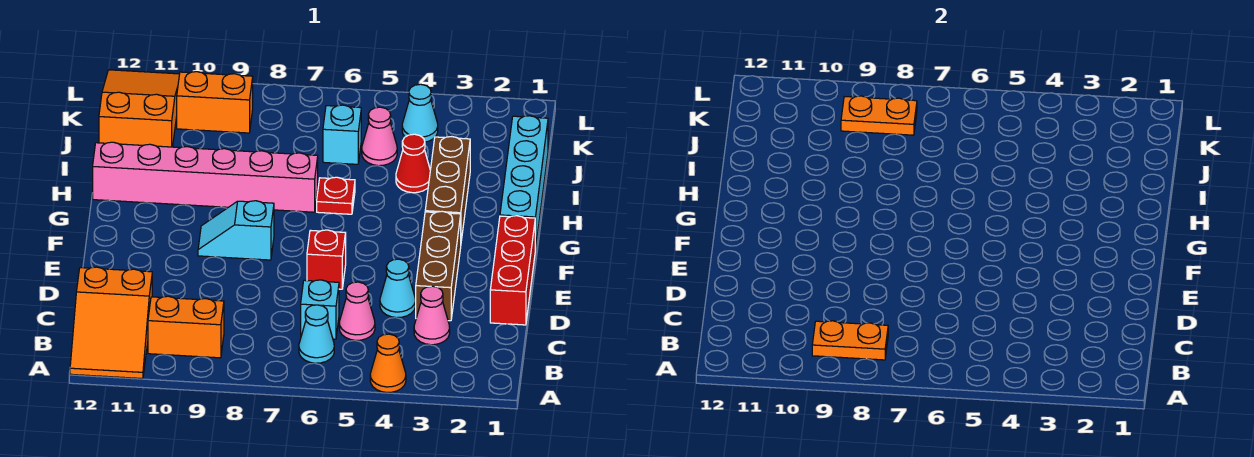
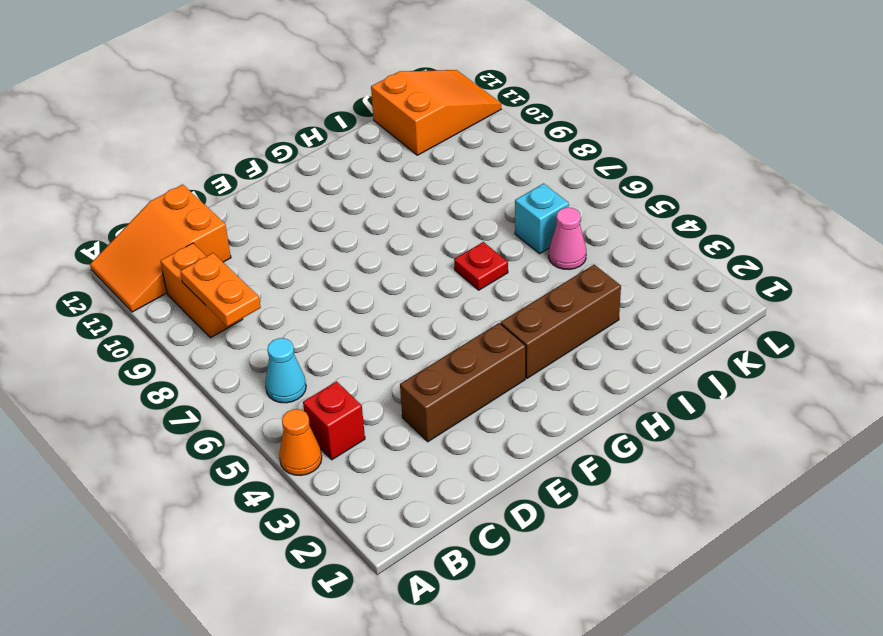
red 1x1 brick [303,381,365,460] -> red 1x1 brick moved to [307,230,346,289]
none -> pink 1x1 cone [414,286,450,345]
none -> pink 1x1 cone [339,282,375,340]
none -> cyan 1x1 brick [301,280,339,339]

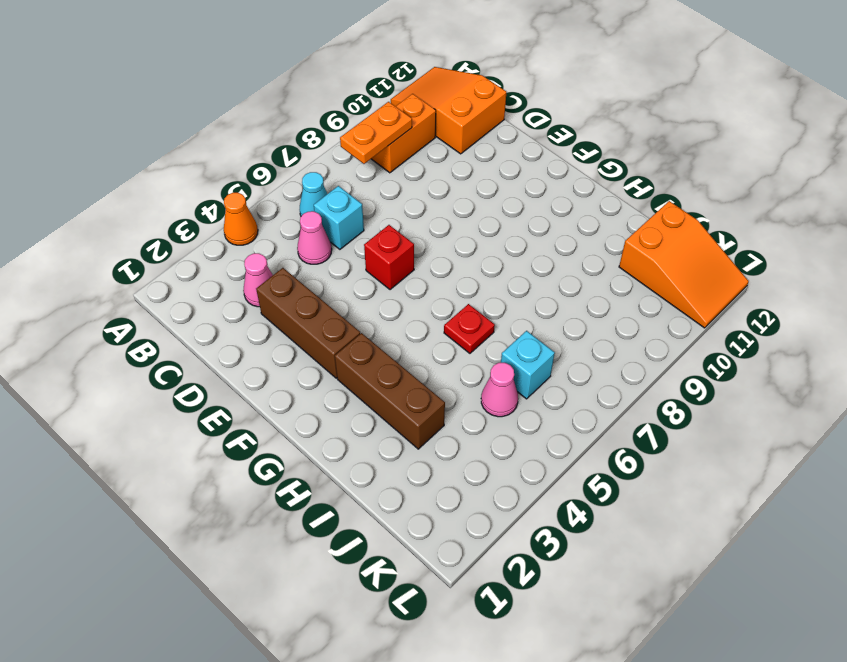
none -> red 1x3 brick [490,216,535,325]
none -> cyan 1x1 cone [380,259,415,318]
none -> cyan 1x2 slope [198,201,274,260]

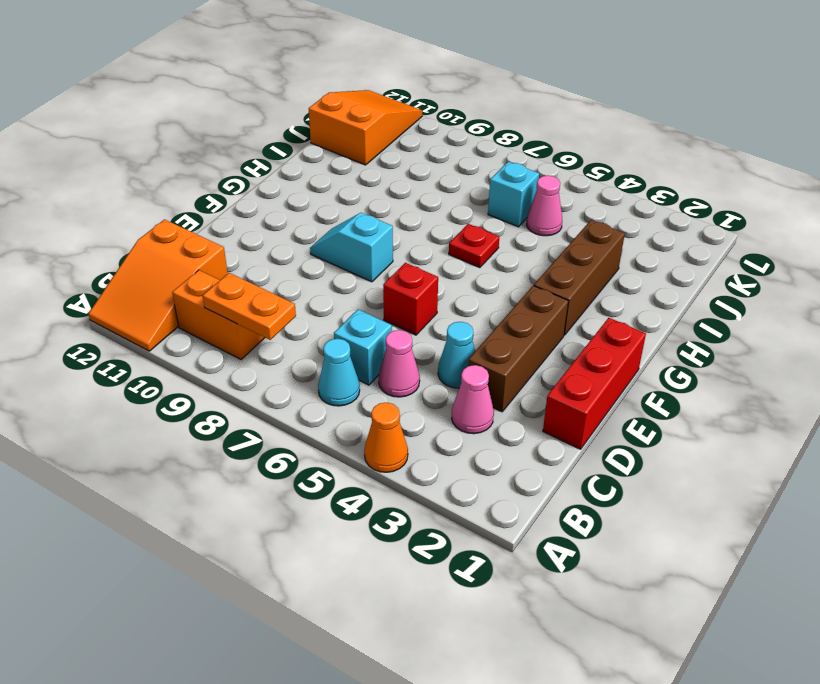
none -> cyan 1x4 brick [500,116,548,250]
none -> pink 1x6 brick [93,142,318,212]
none -> red 1x1 cone [396,134,430,193]

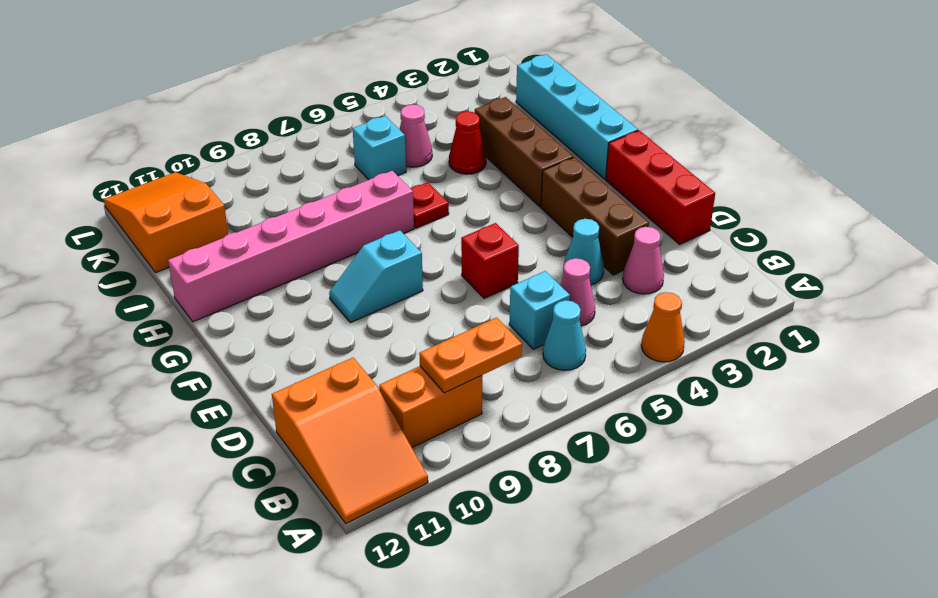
none -> cyan 1x1 cone [402,84,438,142]
none -> orange 1x2 brick [177,72,253,133]
none -> orange 1x2 plate [841,96,917,135]

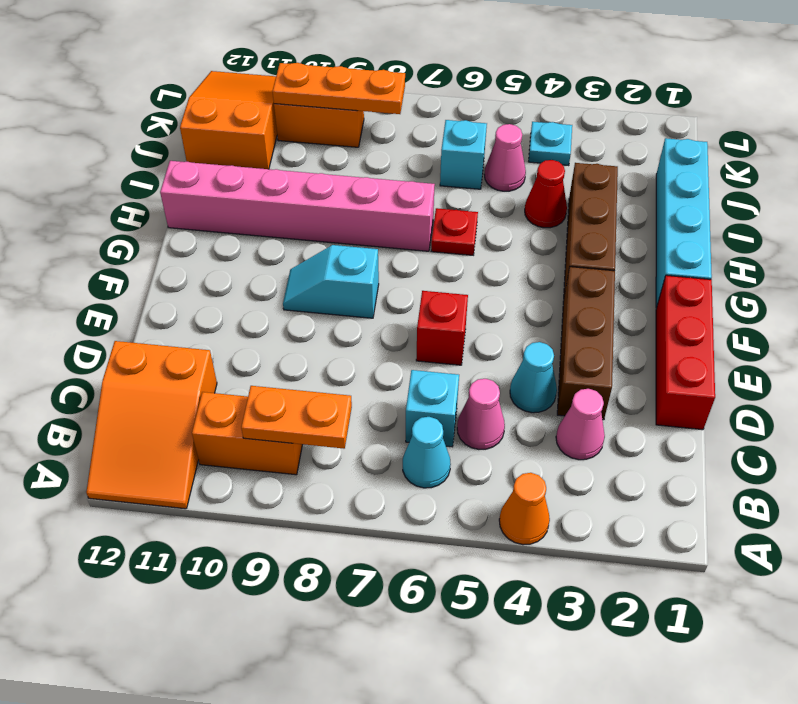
cyan 1x1 plate [529,122,572,166] -> cyan 1x1 cone [402,84,438,142]
orange 1x3 plate [273,63,405,114] -> orange 1x2 plate [841,96,917,135]

